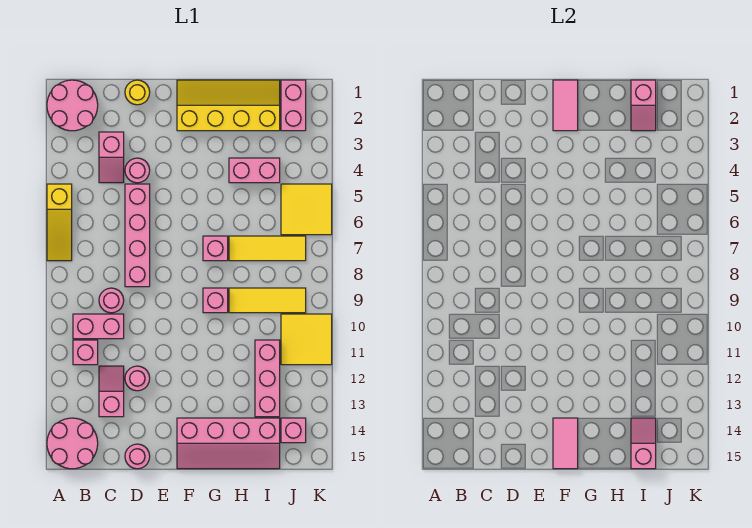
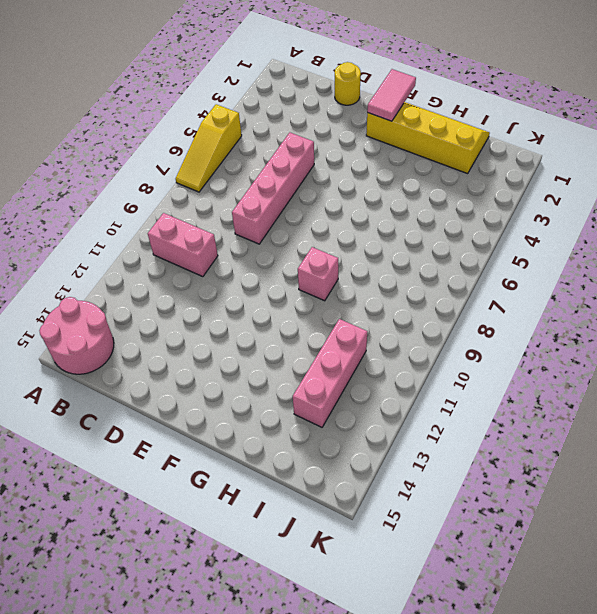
none -> pink 2x2 round brick [47,80,98,131]
none -> pink 1x1 brick [73,340,98,365]
none -> pink 1x2 slope [99,132,124,183]

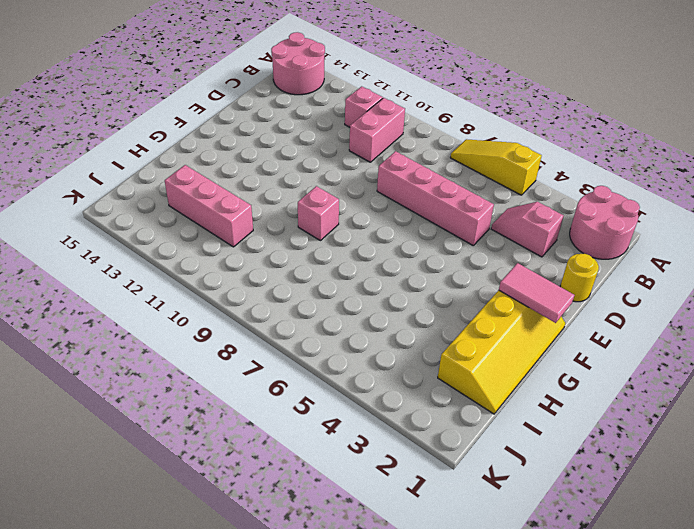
none -> pink 1x1 round brick [99,288,124,313]
none -> pink 1x2 slope [99,366,124,417]
none -> pink 1x1 round brick [125,158,150,183]

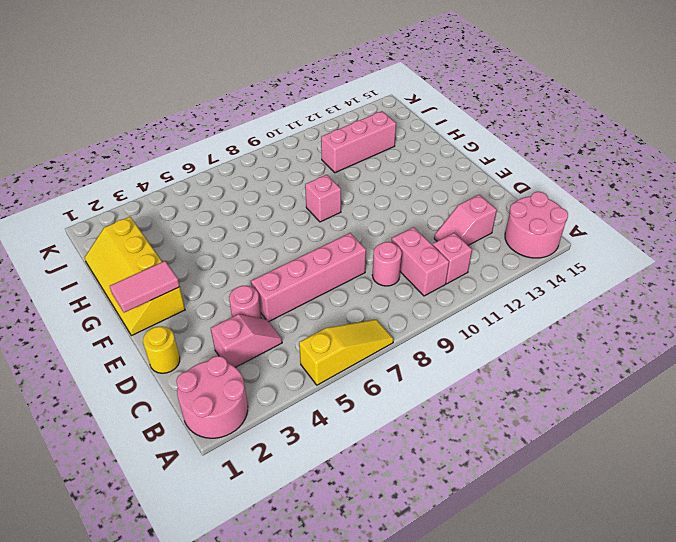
none -> pink 1x1 round brick [125,366,150,391]
none -> pink 1x1 round brick [125,444,150,469]
none -> pink 2x4 slope [177,418,280,469]

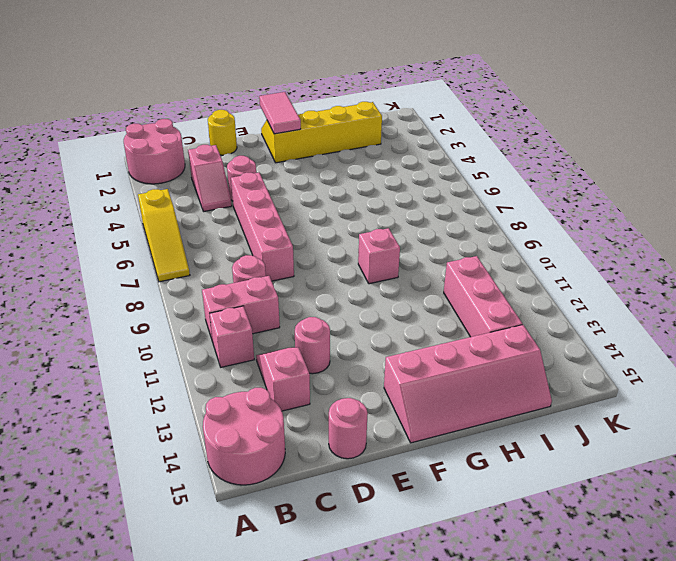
none -> pink 1x1 brick [203,236,228,261]
none -> pink 1x2 brick [229,158,280,183]
none -> yellow 1x3 tile [229,236,306,261]

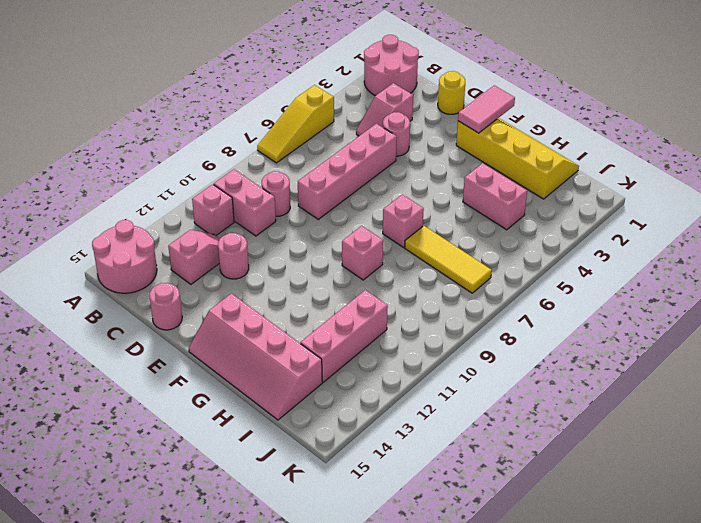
none -> yellow 1x3 tile [229,288,306,313]
none -> pink 1x2 brick [281,80,306,131]
none -> yellow 2x2 tile [281,184,332,235]

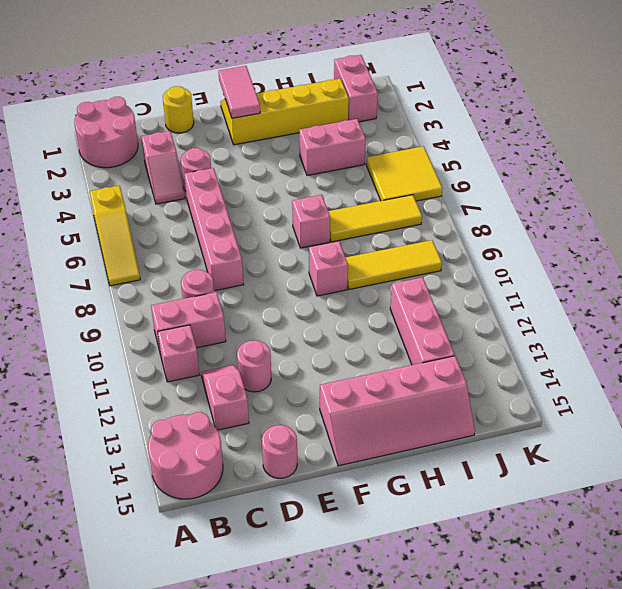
none -> yellow 2x2 tile [281,314,332,365]
none -> pink 1x1 brick [281,418,306,443]
none -> pink 1x2 tile [553,418,578,469]

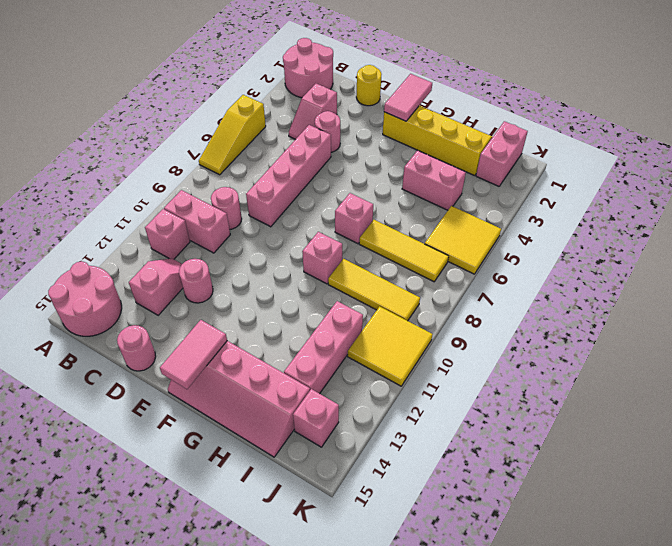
none -> pink 1x2 slope [631,80,656,131]
none -> pink 1x2 slope [631,418,656,469]

